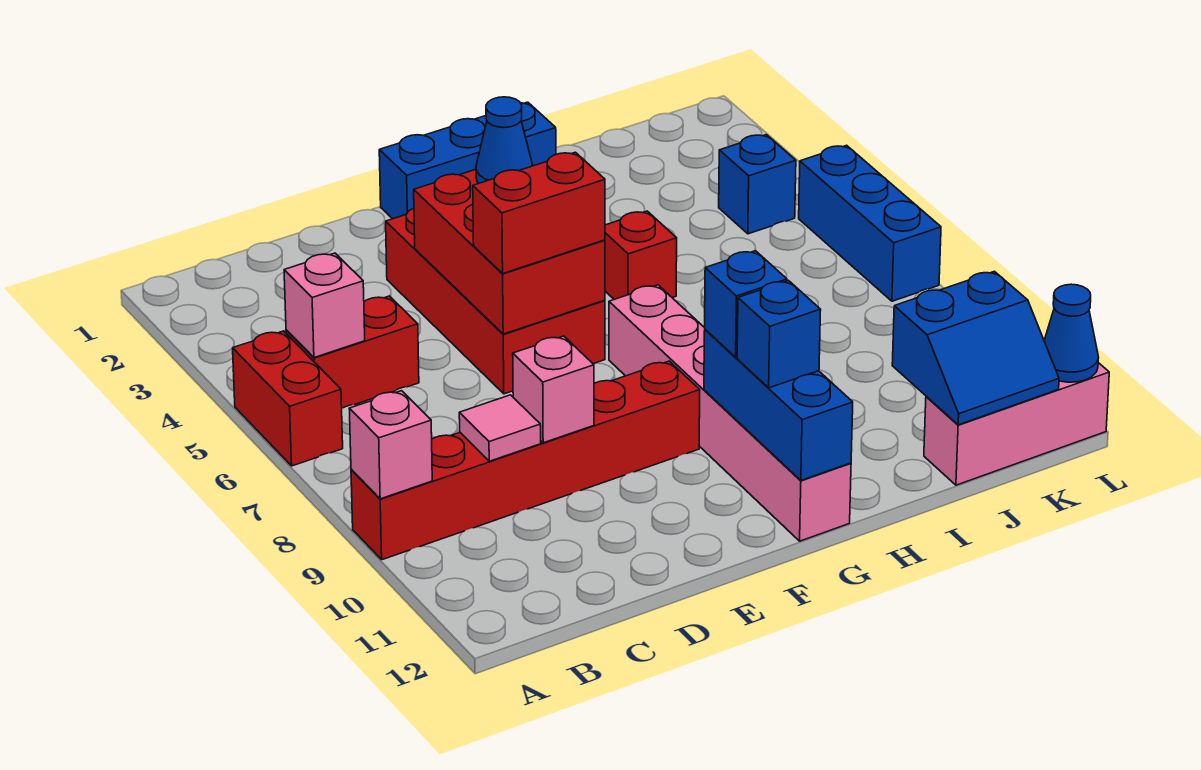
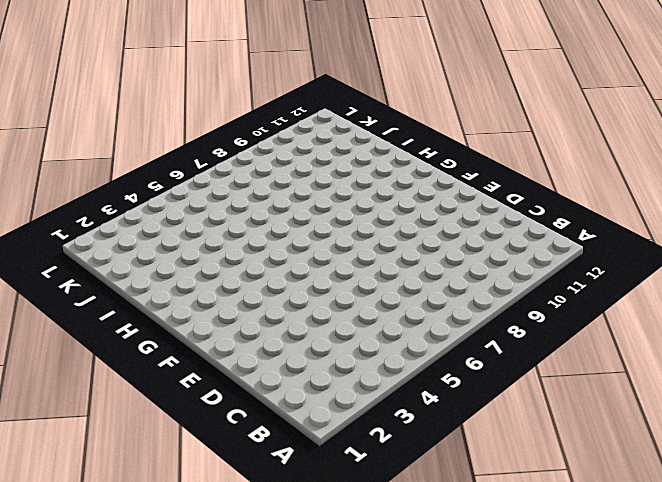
none -> red 1x2 brick [233,331,343,466]
none -> red 1x6 brick [351,361,700,560]
none -> red 1x2 brick [286,296,419,409]

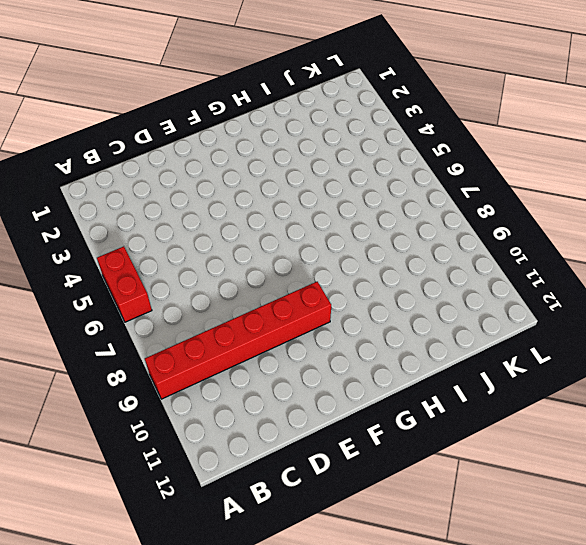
none -> red 1x2 brick [286,296,419,409]
none -> red 2x4 brick [386,208,605,394]
none -> blue 1x3 brick [379,102,556,219]

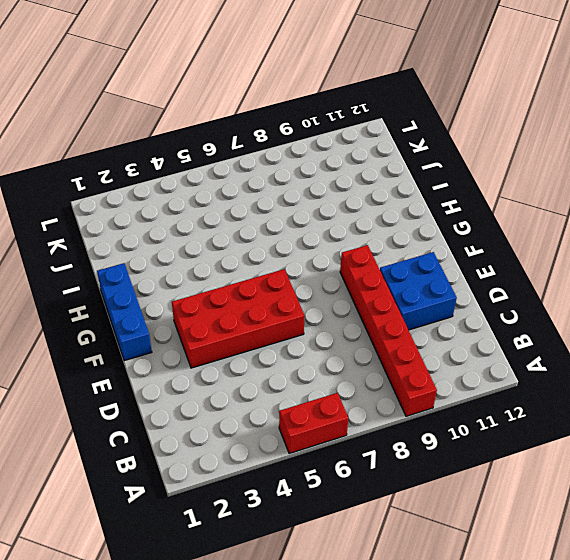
blue 2x2 brick [380,252,457,330] -> none
none -> red 1x2 brick [286,296,419,409]
none -> pink 1x6 brick [609,285,851,541]
none -> red 1x1 brick [605,211,677,299]

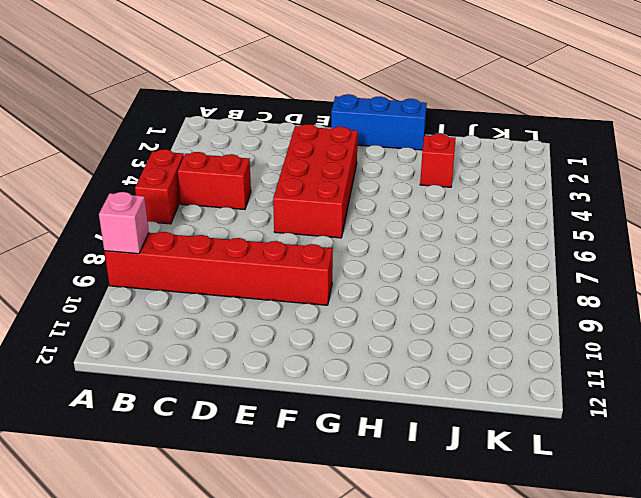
red 1x1 brick [420,134,456,187] -> red 1x1 brick moved to [605,211,677,299]
none -> pink 1x6 brick [609,285,851,541]
none -> pink 1x3 brick [924,363,1109,485]
none -> blue 1x1 brick [719,135,796,234]

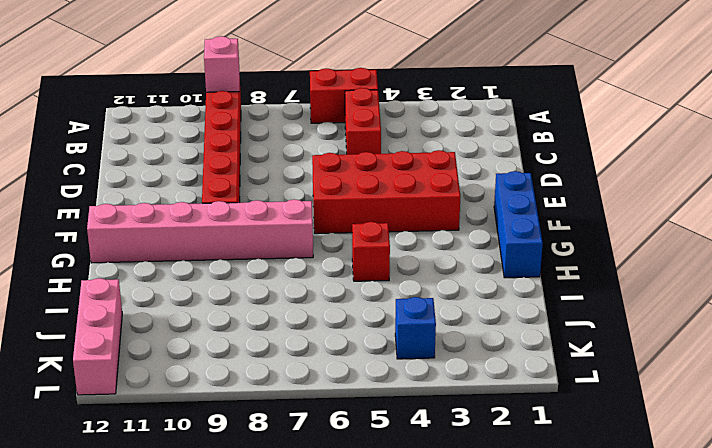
none -> blue 1x3 brick [799,145,941,301]
none -> pink 1x1 brick [284,253,365,358]
none -> pink 1x1 tile [459,395,541,461]

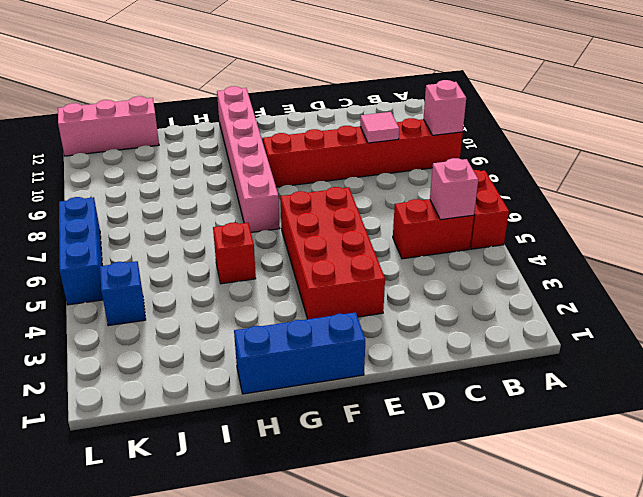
none -> pink 1x1 brick [513,336,594,443]
none -> red 2x3 brick [414,169,605,334]
none -> blue 1x3 brick [704,330,853,480]

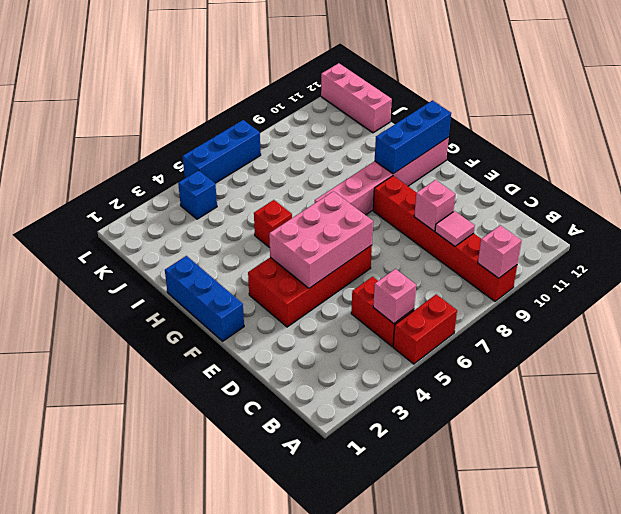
pink 2x3 brick [269,191,373,288] -> red 2x3 brick [414,169,605,334]
none -> blue 2x2 slope [892,271,1059,425]
none -> blue 1x1 cone [1044,284,1099,382]
none -> red 1x2 brick [473,152,605,273]

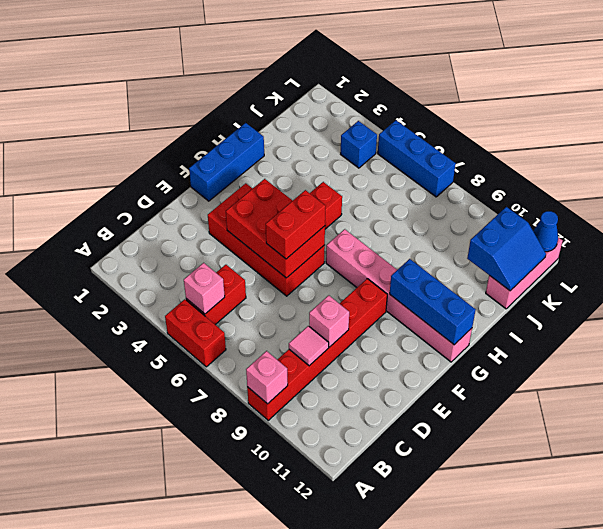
none -> blue 1x1 cone [476,97,533,183]
none -> blue 1x1 brick [705,251,787,357]
none -> blue 1x1 brick [737,281,821,388]

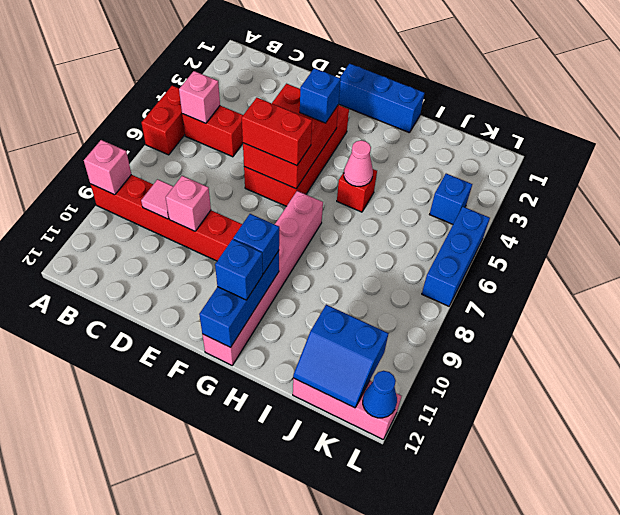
blue 1x1 brick [300,68,341,123] -> blue 1x1 cone [476,97,533,183]
pink 1x1 cone [344,140,373,186] -> none

